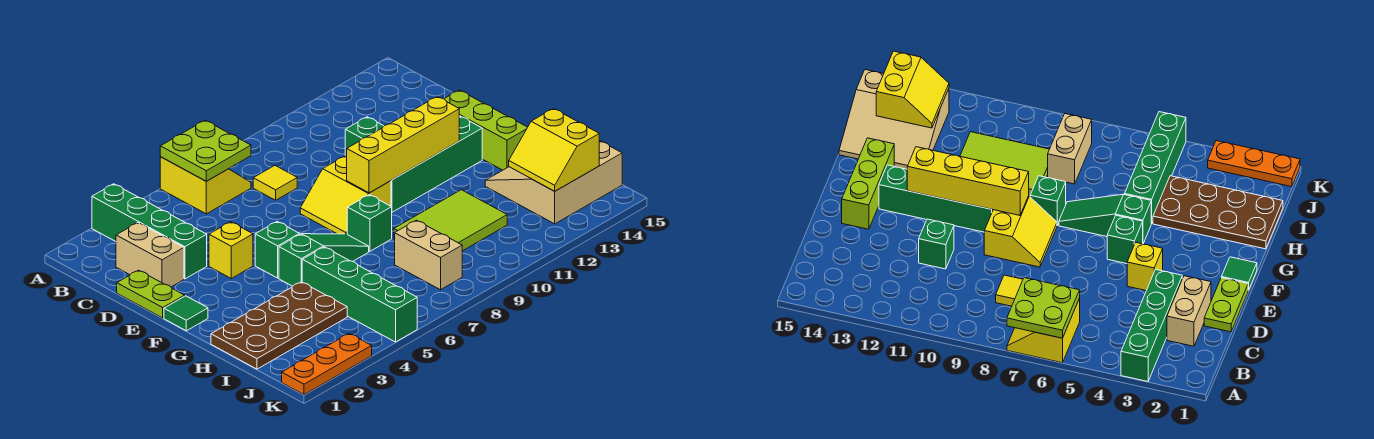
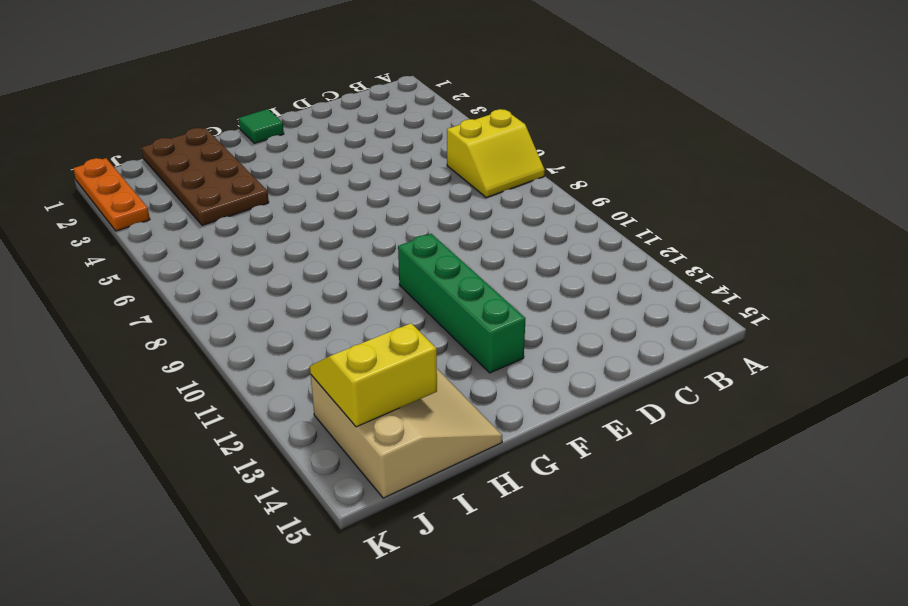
none -> green 1x4 brick [92,184,207,279]
none -> tan 1x2 brick [116,223,184,287]
none -> yellow 1x1 tile [253,166,297,200]

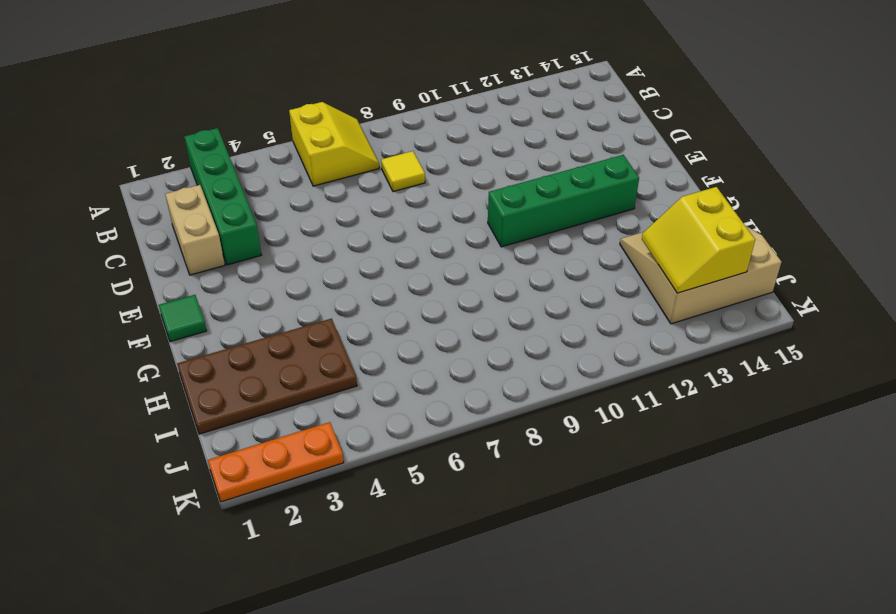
none -> lime 1x2 plate [117,270,185,318]
none -> green 1x1 brick [345,117,384,157]
none -> yellow 1x1 brick [209,222,253,278]

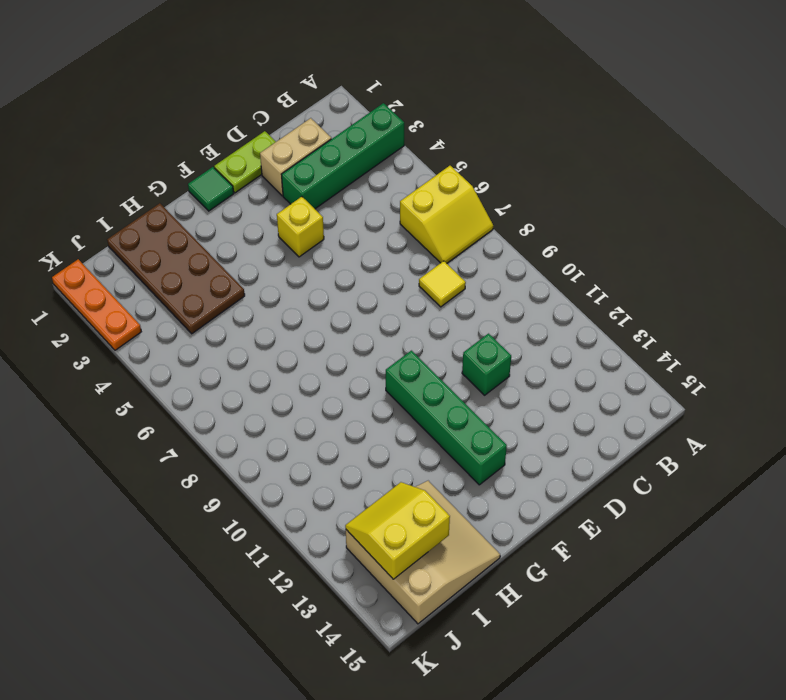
none -> yellow 2x2 slope [300,156,391,234]
none -> lime 1x3 brick [445,90,528,170]
none -> green 1x1 brick [255,222,300,278]

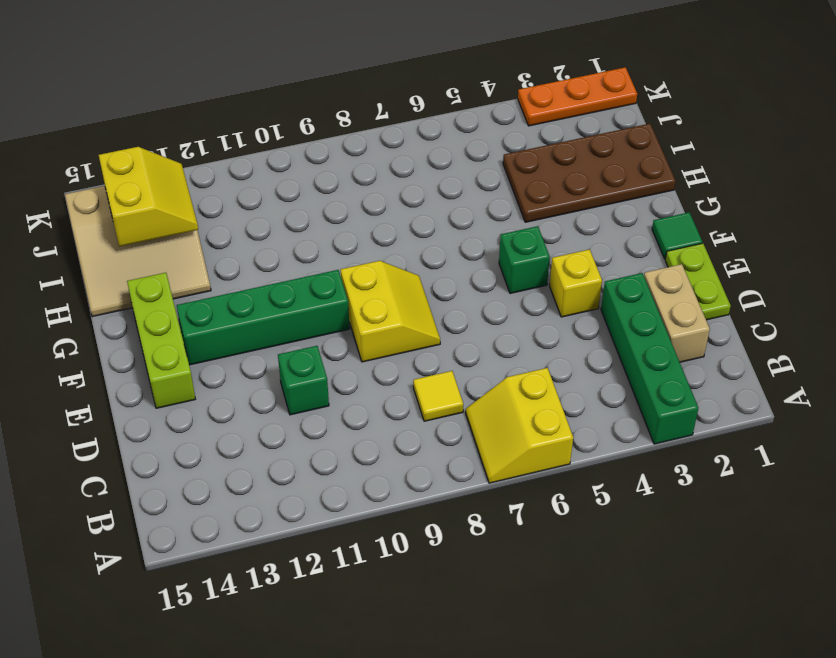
none -> green 1x3 slope [279,234,369,286]
none -> green 1x1 brick [347,195,392,251]
none -> green 1x4 brick [302,247,417,342]

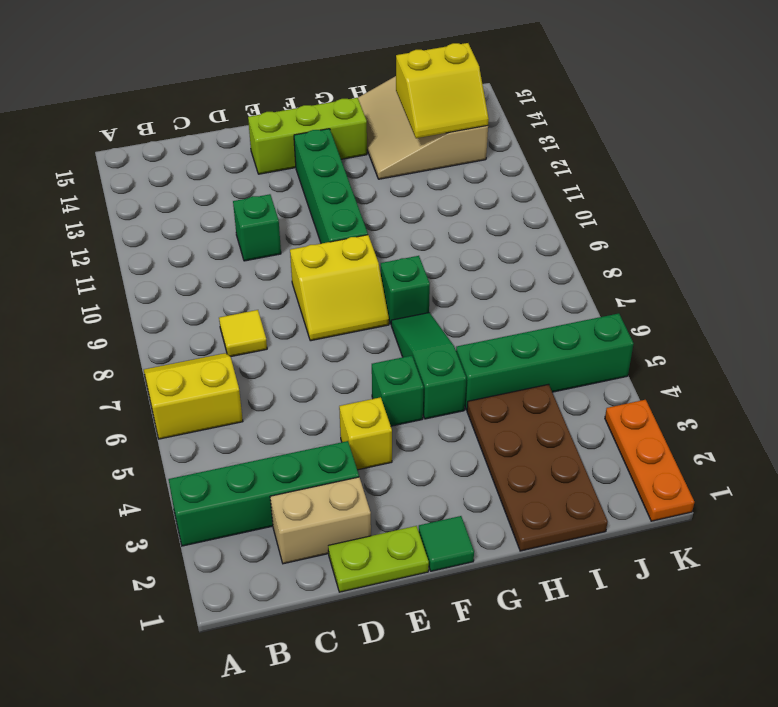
none -> lime 2x3 tile [394,190,507,251]
none -> tan 1x2 brick [395,220,462,290]
none -> lime 2x2 plate [160,120,251,181]

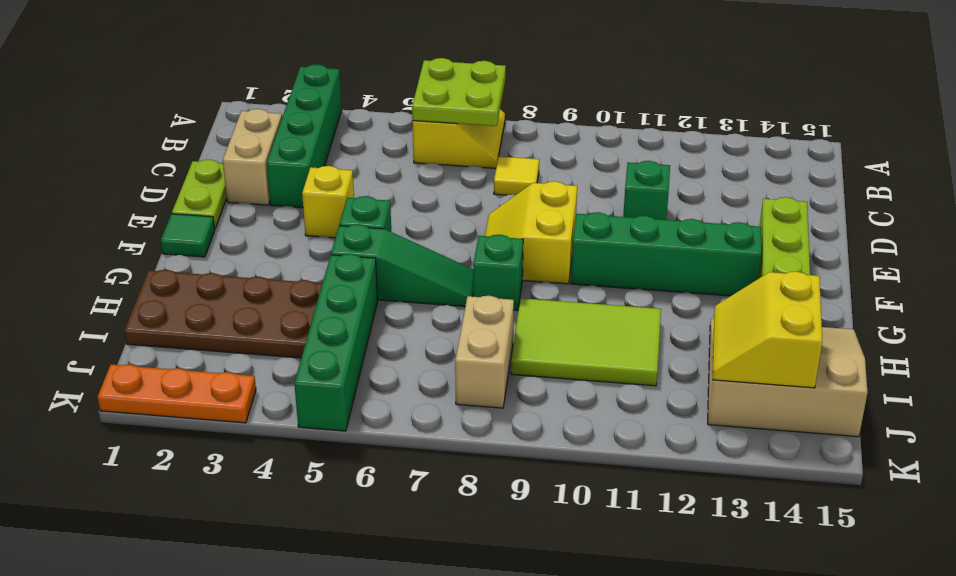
none -> yellow 1x4 brick [347,97,459,193]

